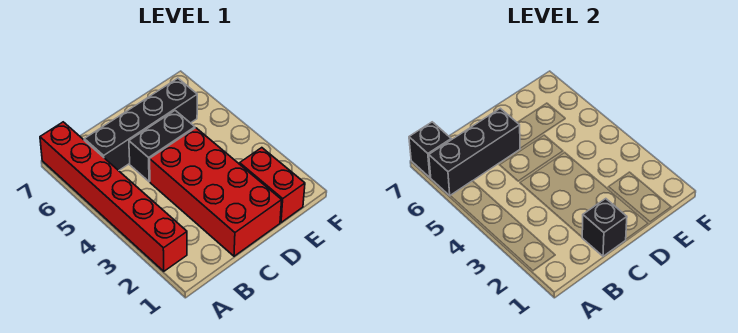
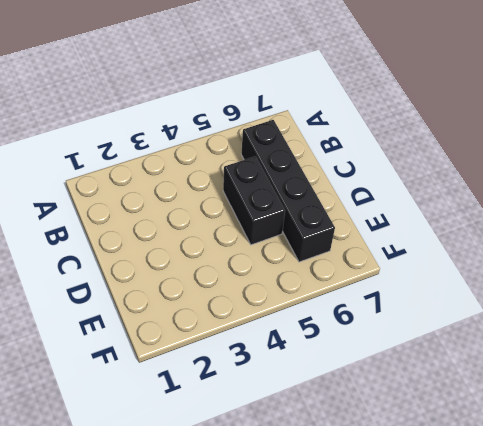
none -> red 1x6 brick [40,122,187,271]
none -> red 2x4 brick [150,128,282,256]

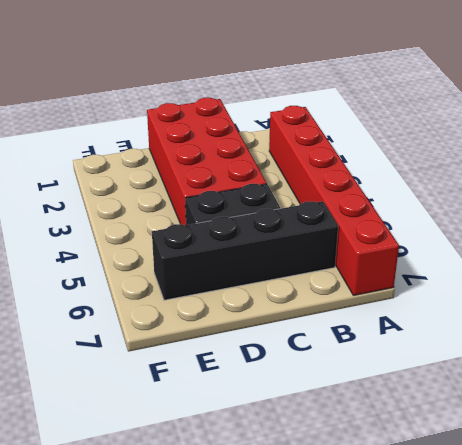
none -> red 1x2 brick [240,148,305,223]
none -> black 1x3 brick [429,108,520,196]

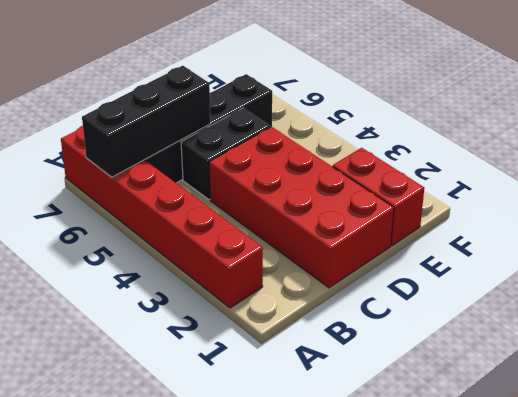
none -> black 1x1 brick [409,122,451,178]
none -> black 1x1 brick [582,199,627,256]

